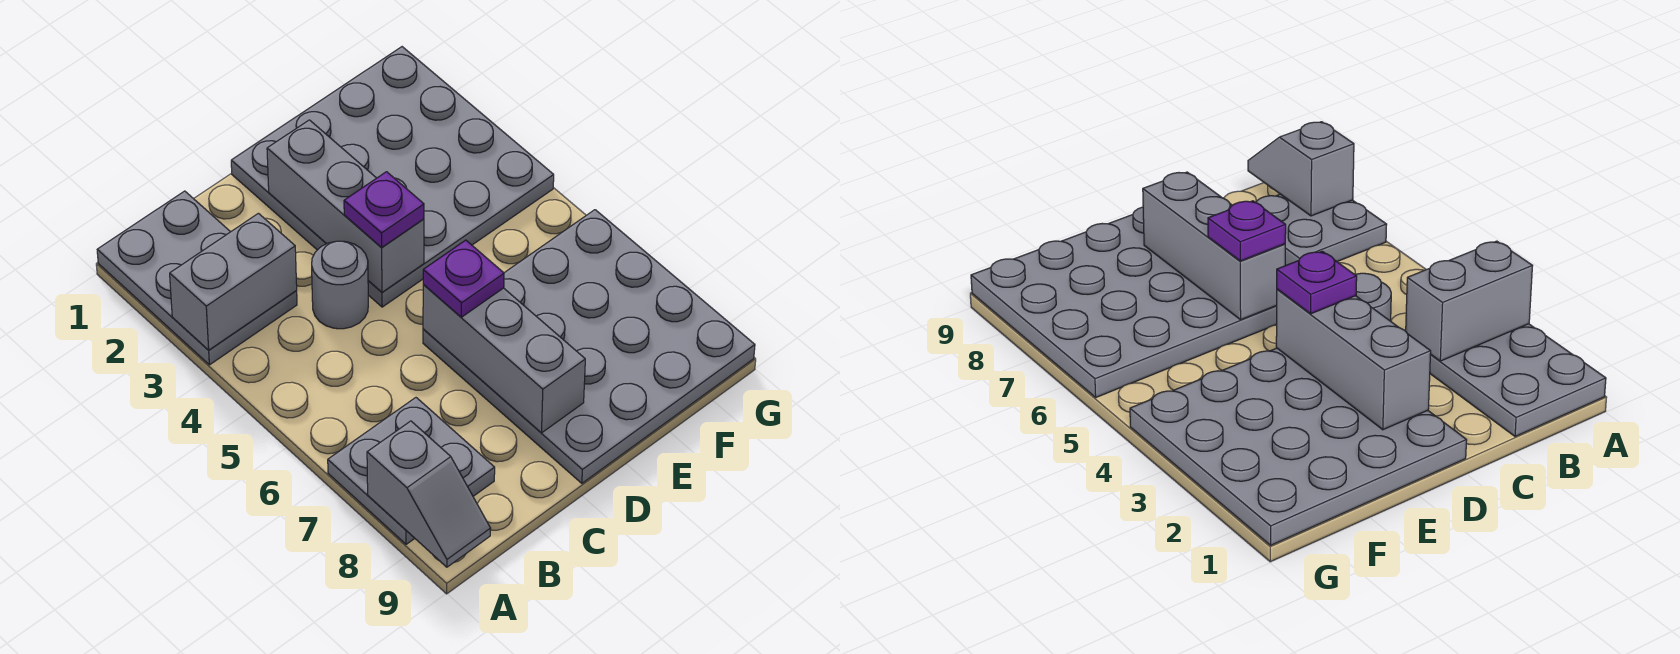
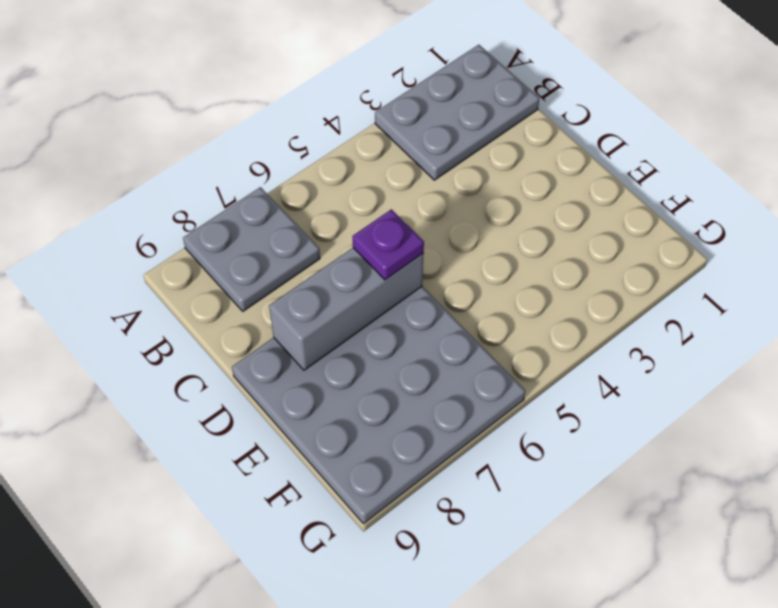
none -> grey 1x1 round brick [312,241,368,329]
none -> grey 4x4 plate [231,47,554,307]

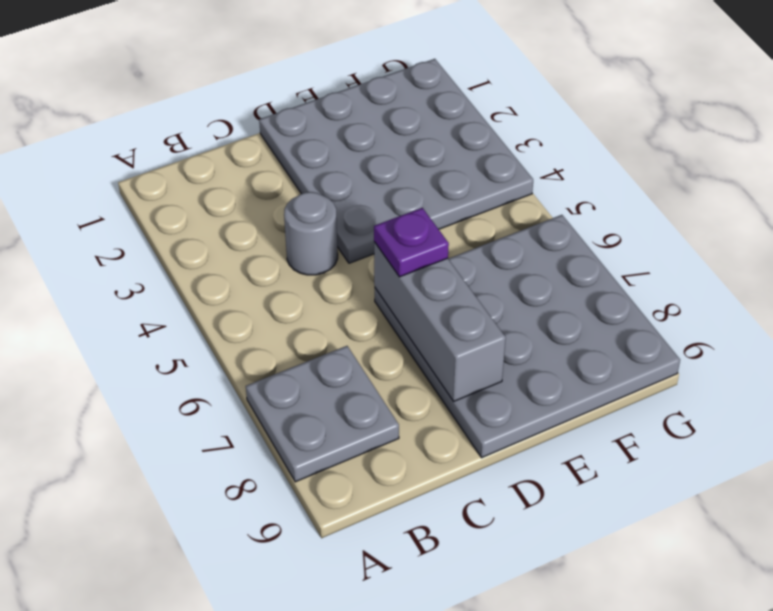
none -> grey 2x3 plate [97,191,297,365]
none -> grey 1x2 brick [170,213,297,350]

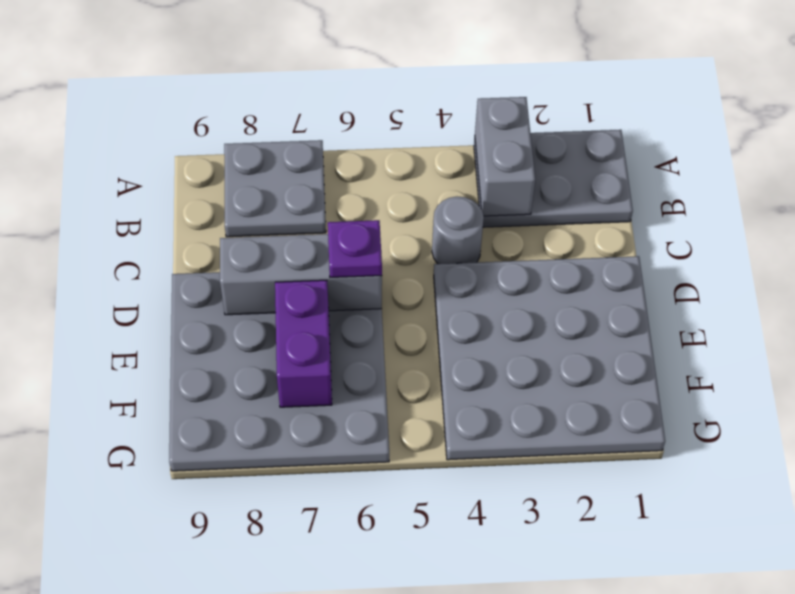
purple 1x2 brick [275,280,332,407] -> none
none -> grey 1x2 slope [367,421,491,567]
none -> grey 1x3 brick [267,120,424,292]

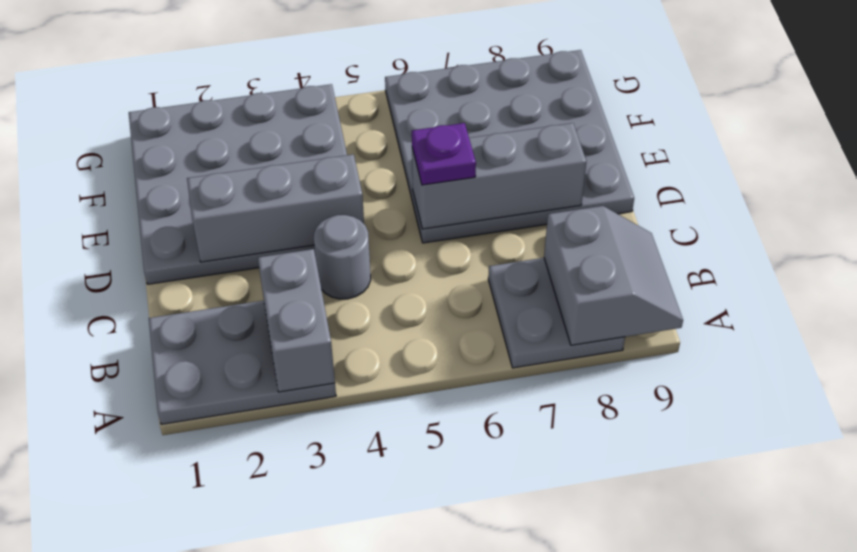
grey 2x2 slope [544,206,683,345] -> grey 1x2 slope [367,421,491,567]
none -> purple 1x1 plate [344,172,424,248]

